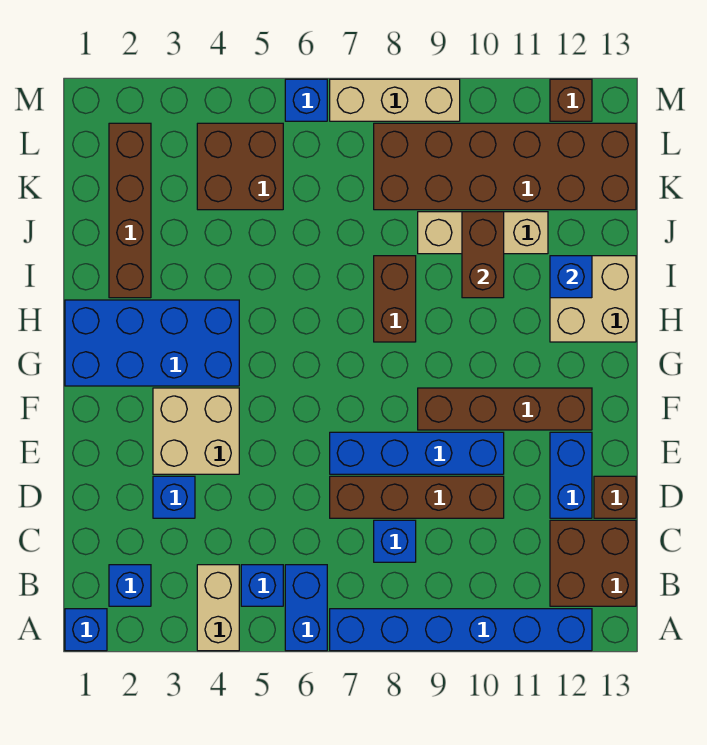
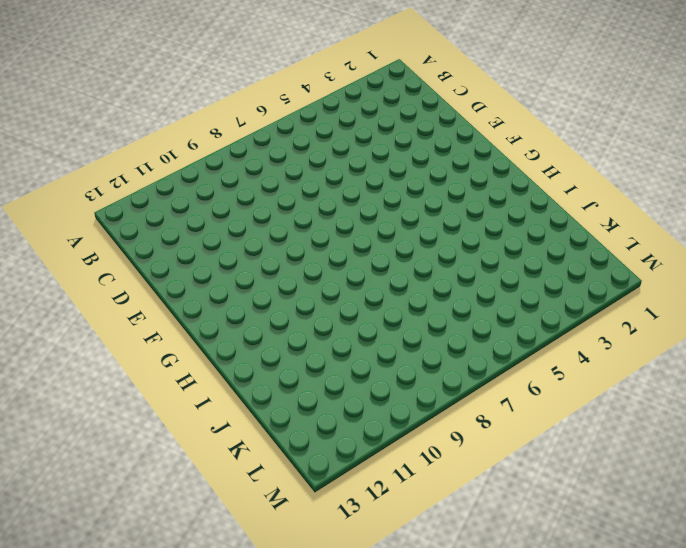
none -> blue 1x1 brick [65,609,107,651]
none -> tan 1x2 brick [197,565,239,651]
none -> blue 1x2 brick [285,565,327,651]

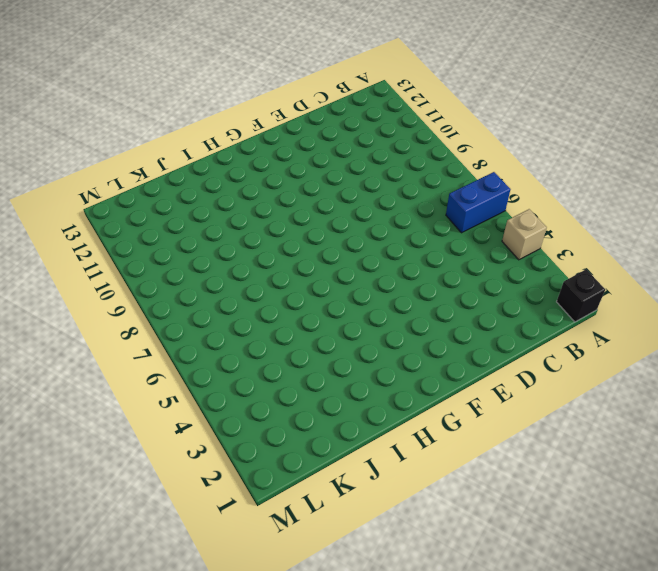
black 1x1 brick [557,269,605,322] -> blue 1x1 brick [65,609,107,651]
tan 1x1 brick [502,209,547,260] -> tan 1x2 brick [197,565,239,651]
none -> blue 1x6 brick [330,609,592,651]
none -> blue 1x1 brick [109,565,151,606]
none -> blue 1x1 brick [241,565,283,606]

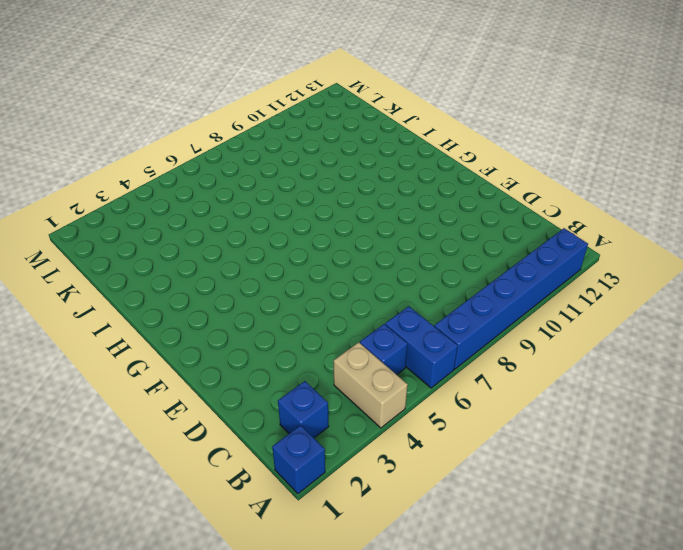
none -> brown 2x2 brick [550,520,636,606]
none -> blue 1x1 brick [374,520,416,562]
none -> blue 1x1 brick [153,476,195,518]

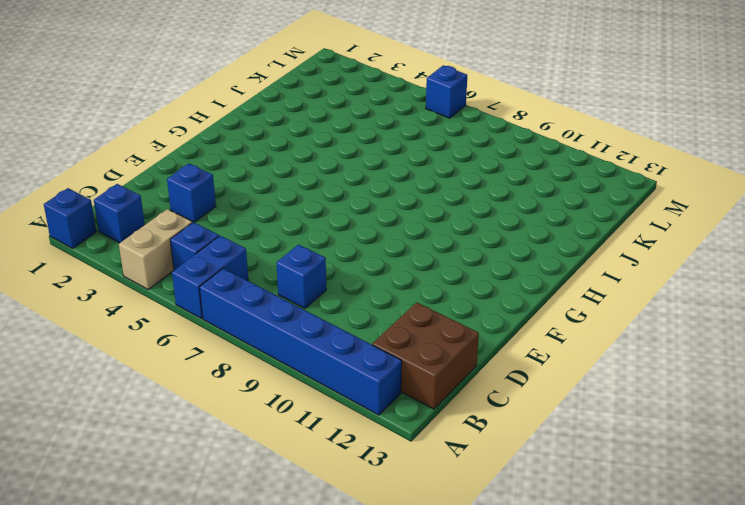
none -> brown 1x4 brick [330,476,504,518]
none -> blue 1x2 brick [550,432,592,518]
none -> brown 1x1 brick [594,476,636,518]

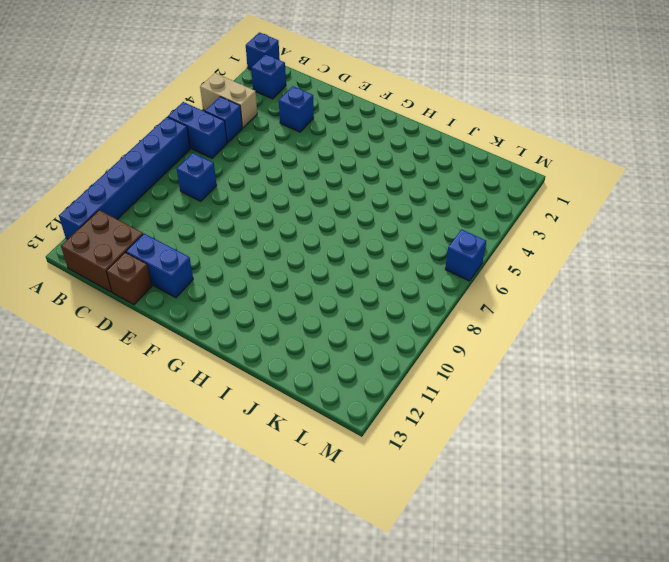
none -> brown 1x4 brick [330,476,504,518]
none -> tan 2x2 brick [153,388,239,474]
none -> blue 1x4 brick [330,432,504,474]

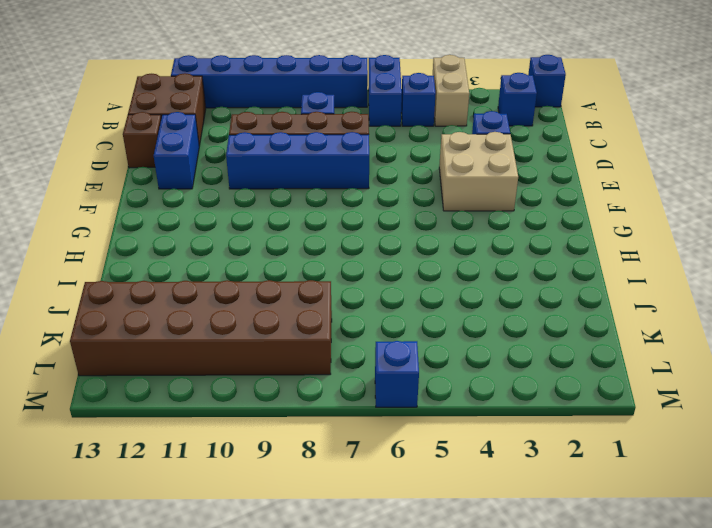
none -> brown 1x4 brick [418,388,592,430]
none -> blue 2x4 brick [65,300,239,386]
none -> brown 1x2 brick [374,256,416,342]

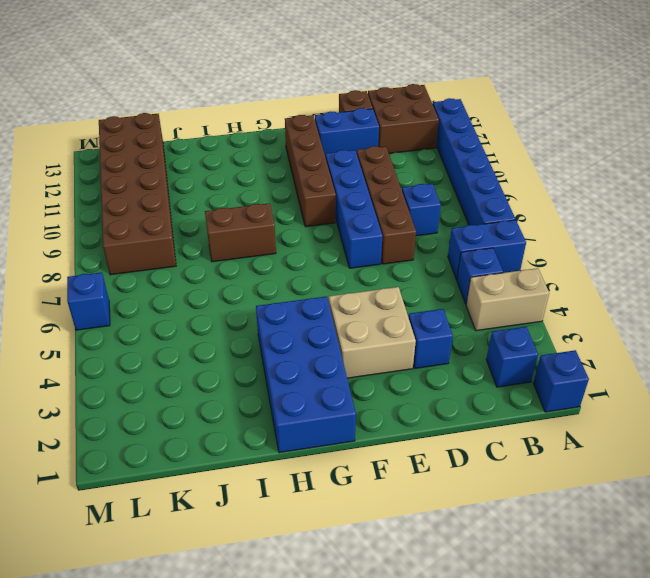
none -> tan 2x2 brick [550,256,636,342]
none -> brown 1x4 brick [109,123,151,298]
none -> tan 1x3 brick [418,212,548,254]

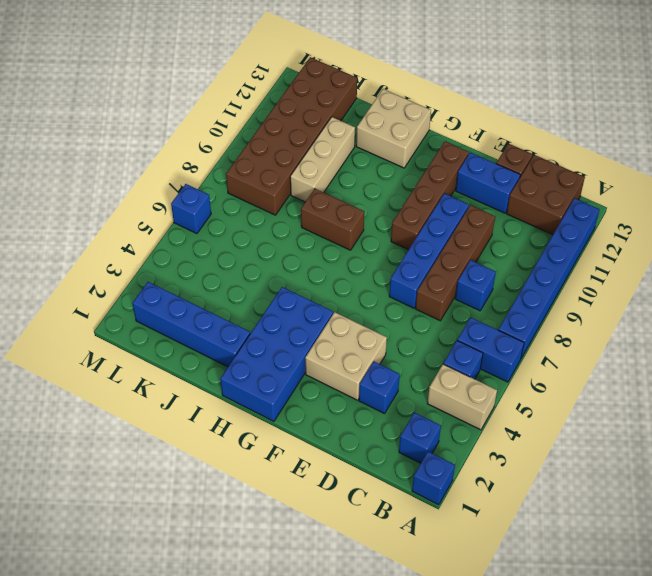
blue 1x4 brick [132,282,250,367] -> brown 1x4 brick [109,123,151,298]
none -> brown 2x2 brick [197,123,283,210]
none -> tan 1x3 brick [330,79,460,121]
none -> brown 1x1 brick [550,79,592,121]

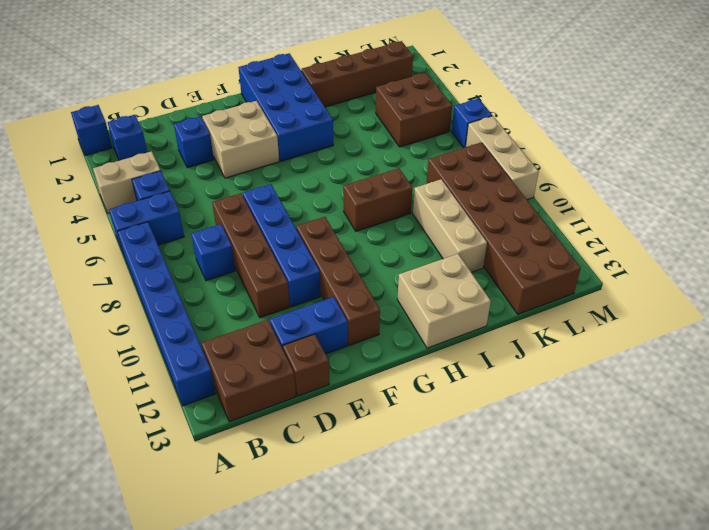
none -> brown 1x1 brick [550,79,592,121]
none -> brown 1x2 brick [462,212,504,298]
none -> blue 1x1 brick [550,256,592,298]

